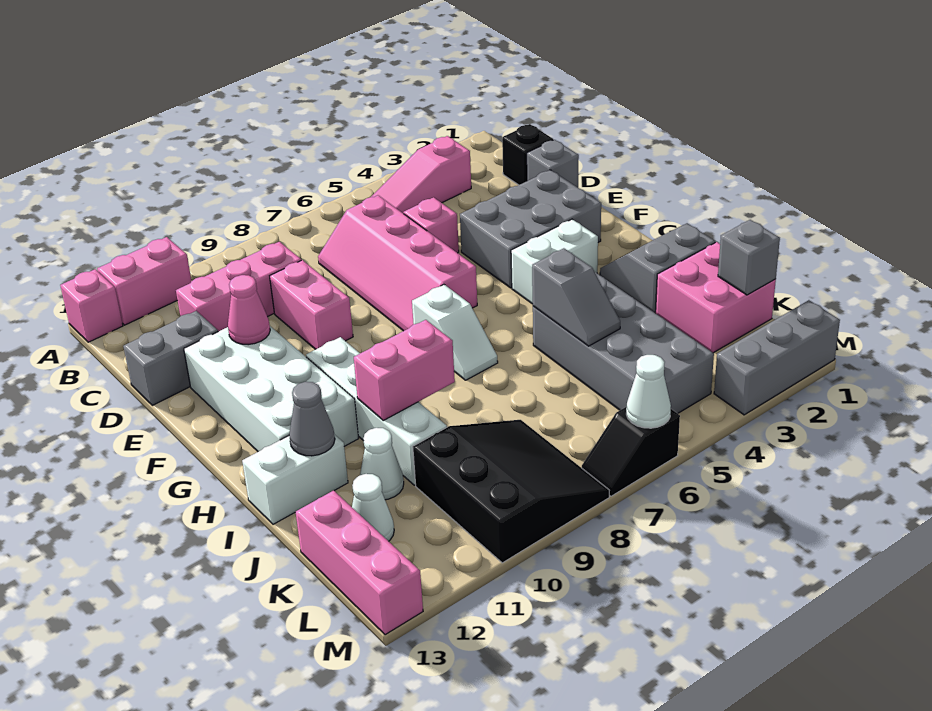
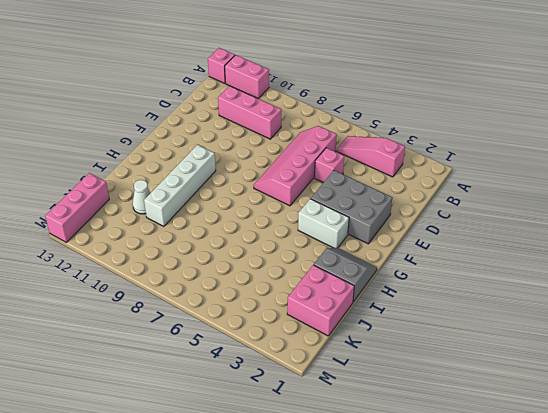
none -> black 1x1 brick [502,124,553,185]
none -> grey 1x1 brick [527,140,579,187]
none -> pink 1x2 brick [270,260,353,349]
none -> grey 1x2 brick [123,311,218,405]

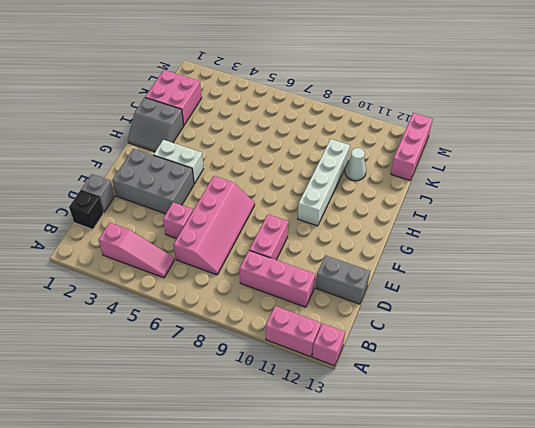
none -> white 2x4 brick [184,326,359,452]
none -> white 1x2 slope [412,285,498,380]
none -> grey 2x4 brick [533,273,714,414]
none -> white 1x2 brick [242,434,348,524]

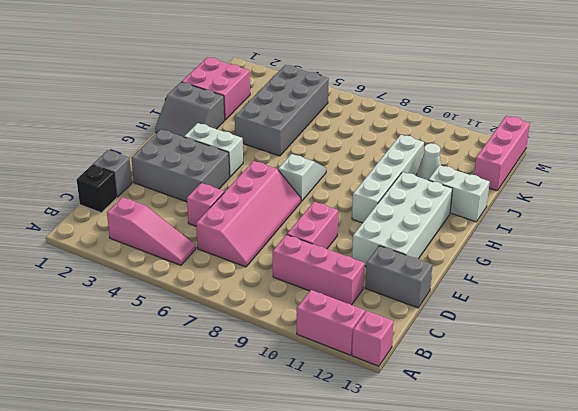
none -> black 3x3 slope [413,420,609,563]
none -> white 1x1 cone [352,474,394,541]
none -> grey 1x3 brick [714,300,840,415]
none -> black 1x2 slope [582,407,680,496]

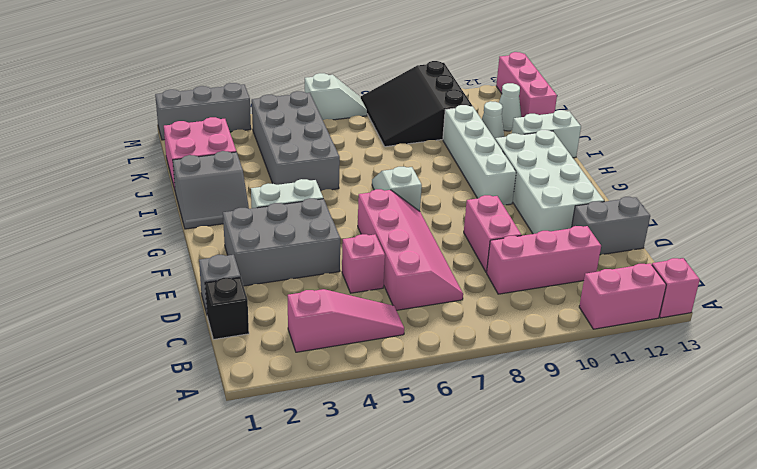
white 1x2 slope [305,73,367,120] -> black 1x2 slope [582,407,680,496]
none -> pink 1x1 cone [228,275,270,345]
none -> grey 1x2 slope [532,248,620,346]
none -> pink 1x2 brick [354,320,455,420]
none -> grey 1x1 cone [289,382,335,456]

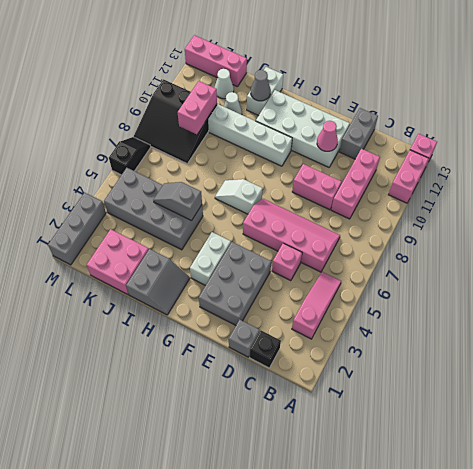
pink 1x2 brick [178,81,217,134] -> pink 1x2 brick moved to [354,320,455,420]
none -> grey 1x1 brick [718,220,780,295]
none -> white 1x1 cone [626,355,671,428]

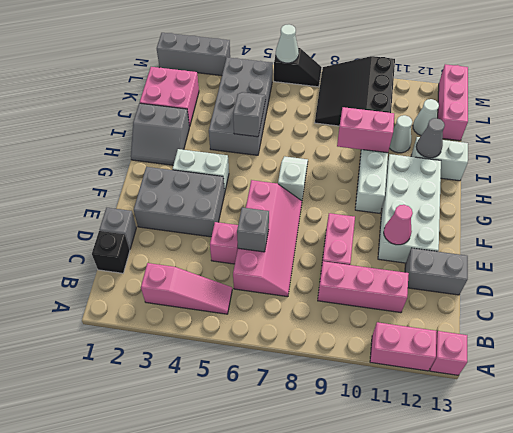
grey 1x1 brick [237,207,269,252] -> grey 1x1 brick moved to [718,220,780,295]

